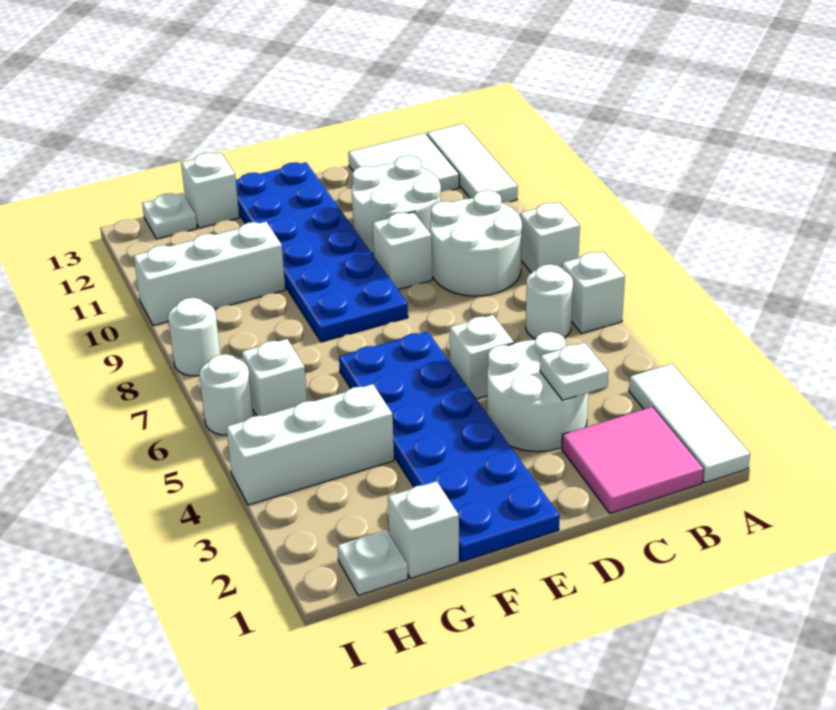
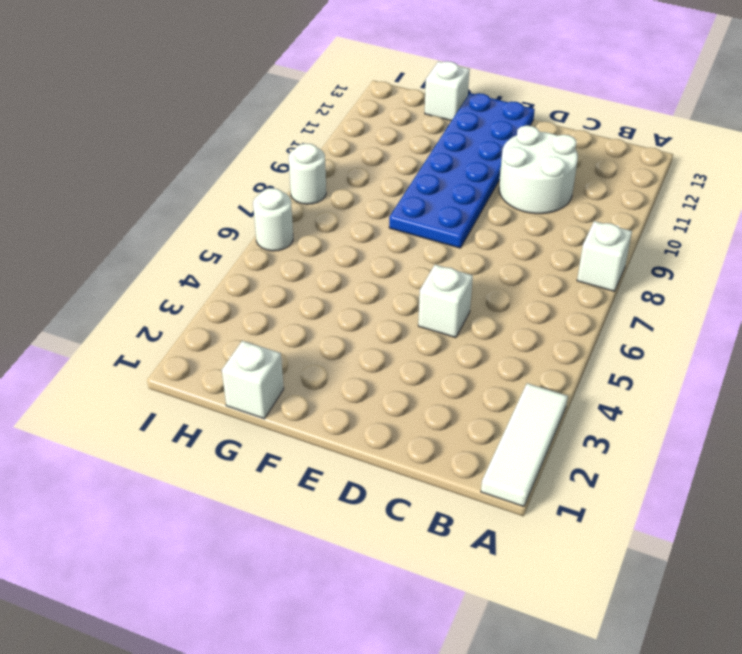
none -> white 1x1 brick [562,251,625,334]
none -> white 1x3 tile [427,123,518,203]
none -> pink 2x2 tile [562,407,704,514]

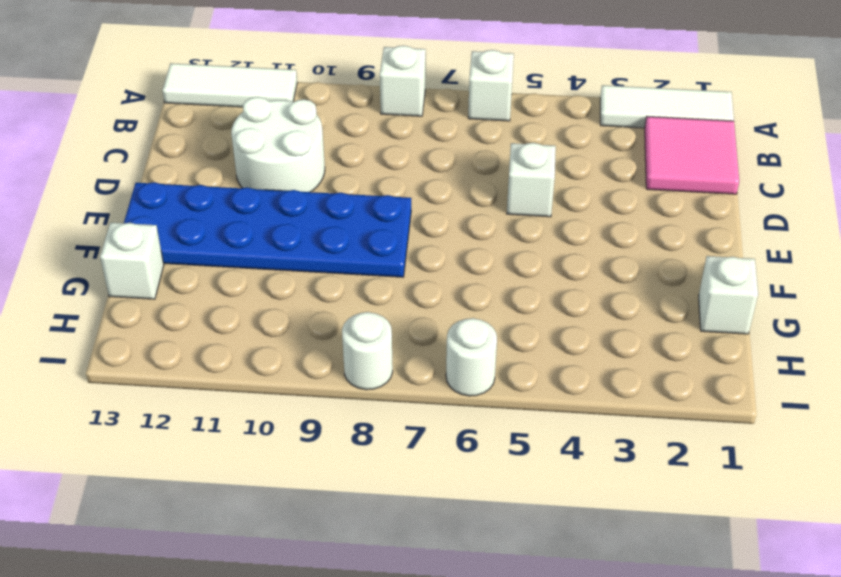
none -> white 1x1 round brick [526,264,573,339]
none -> white 2x2 round brick [430,190,522,296]
none -> white 2x2 tile [348,133,459,192]

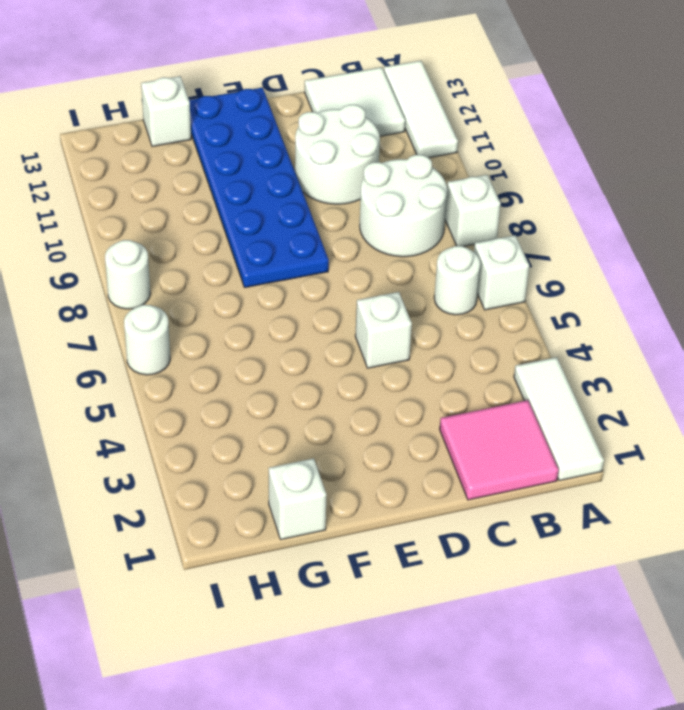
none -> white 2x2 round brick [487,332,588,452]
none -> white 1x1 brick [373,212,432,290]
none -> blue 2x6 plate [339,331,560,562]

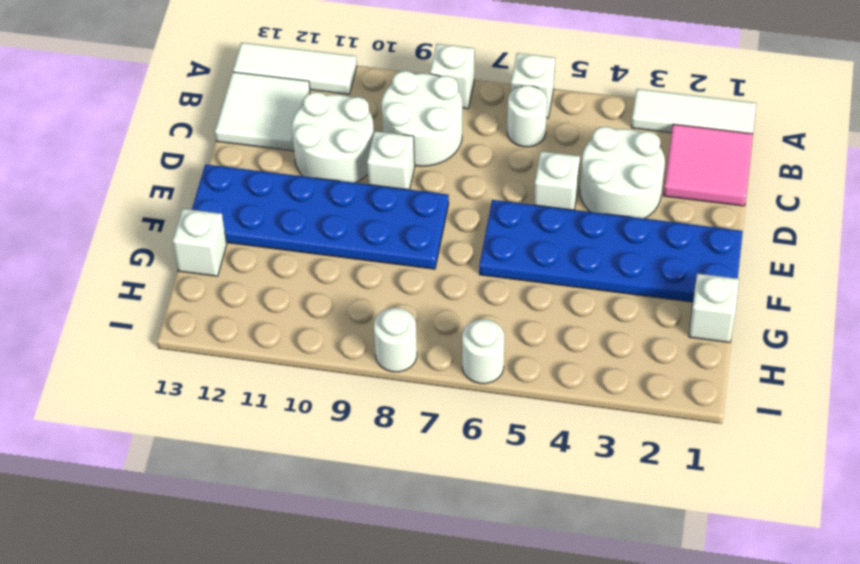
none -> white 1x3 brick [226,384,394,505]
none -> white 1x3 brick [134,222,285,326]
none -> white 1x1 plate [337,530,408,595]

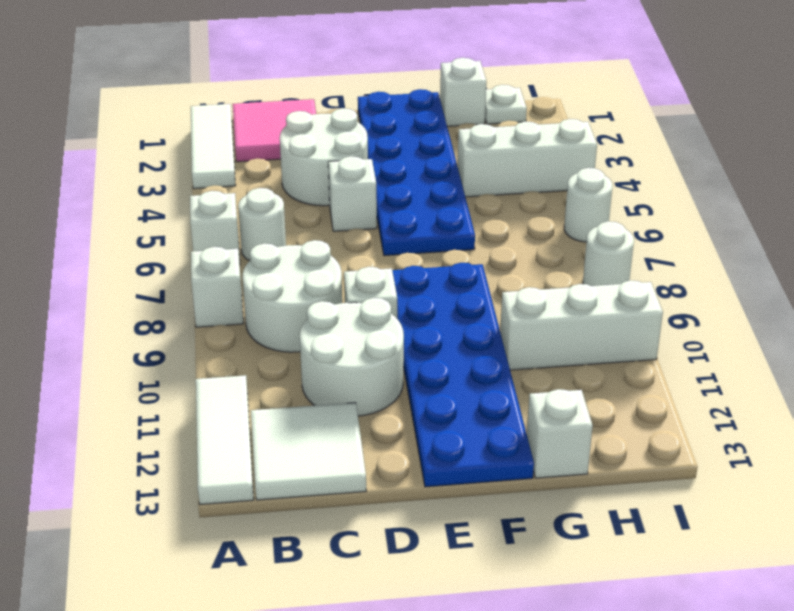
none -> white 1x1 brick [242,339,307,416]
none -> white 1x1 plate [142,193,197,239]
none -> white 1x1 plate [540,343,608,400]

